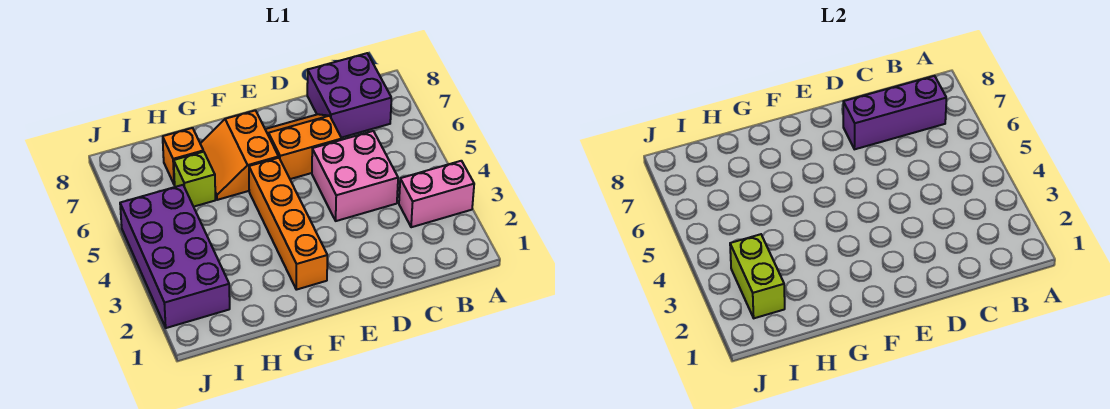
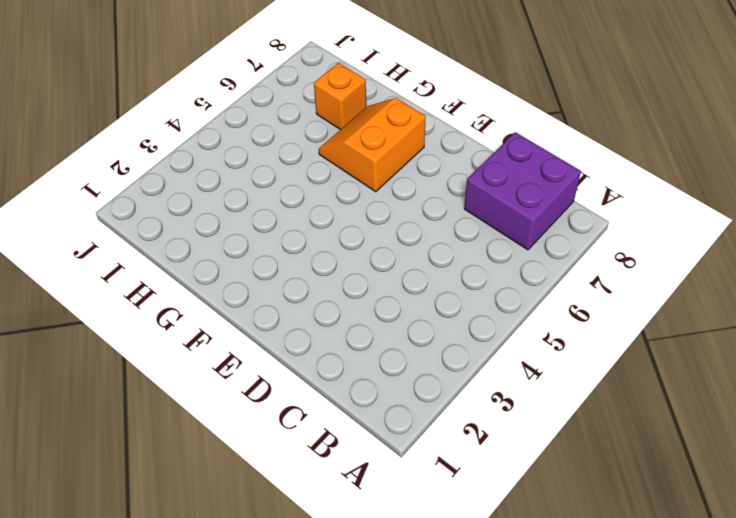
none -> pink 1x2 brick [399,161,474,227]
none -> pink 2x2 brick [312,131,398,221]

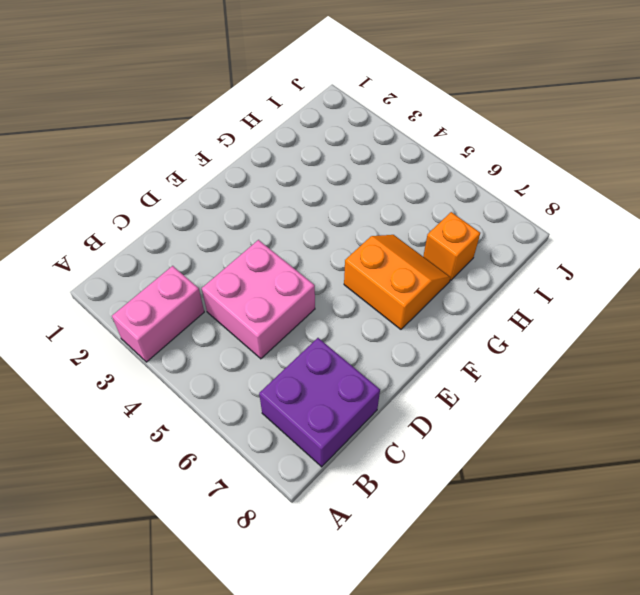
none -> orange 2x2 slope [265,114,342,179]
none -> orange 1x4 brick [249,158,327,290]

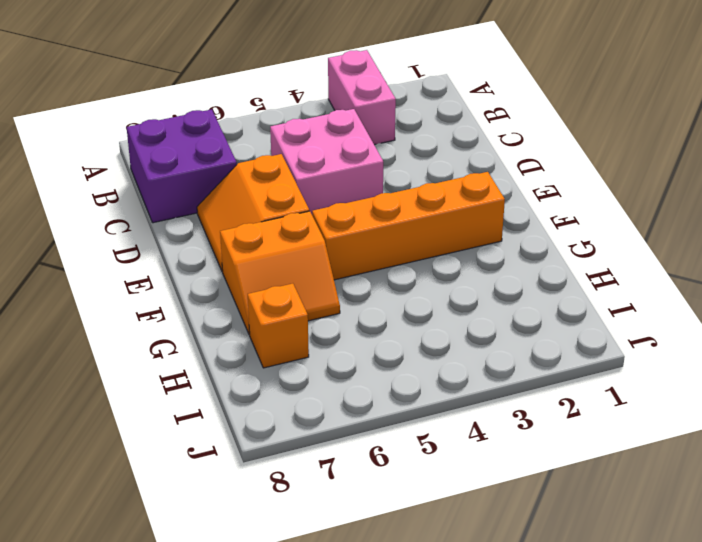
none -> lime 1x1 brick [174,152,215,207]
none -> purple 2x4 brick [120,185,230,328]

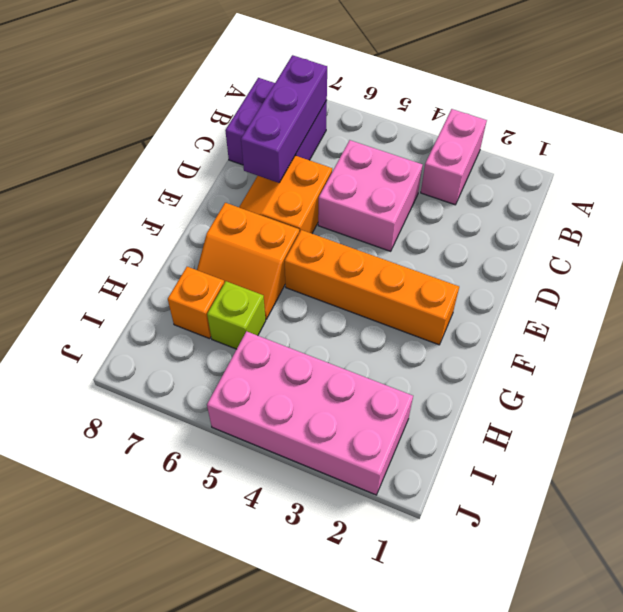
pink 2x4 brick [207,331,413,495] -> purple 2x4 brick [120,185,230,328]
none -> lime 1x2 brick [730,234,785,318]

